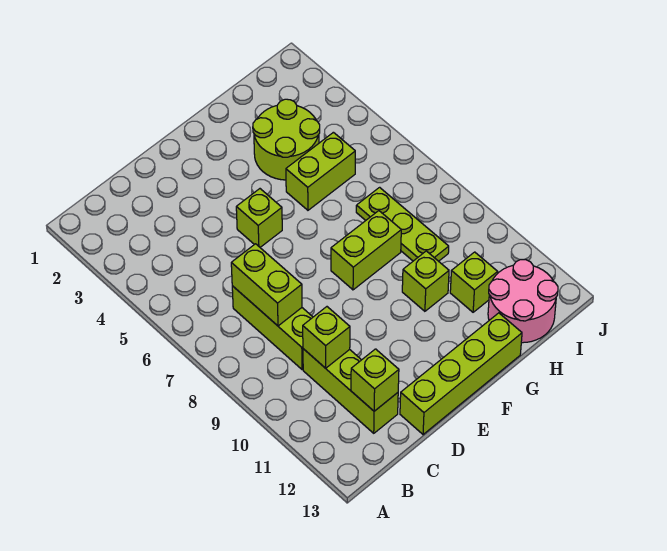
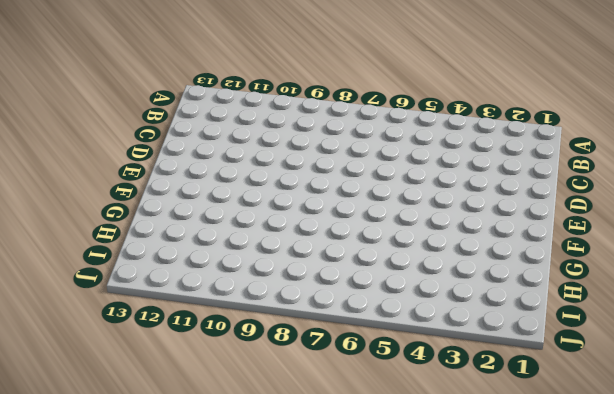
none -> lime 1x3 brick [232,286,313,370]
none -> lime 1x3 brick [303,349,398,433]
none -> lime 1x4 brick [400,313,522,435]

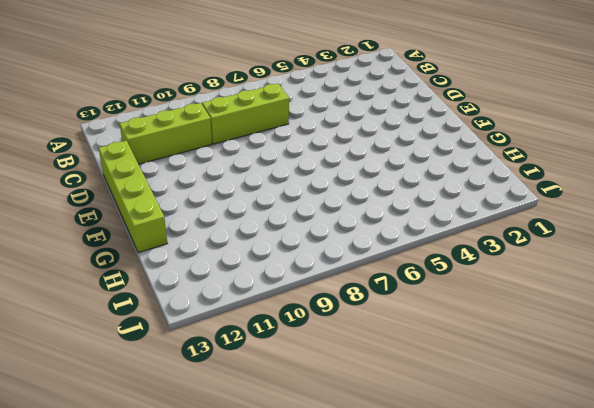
none -> lime 1x1 brick [236,189,282,247]
none -> lime 1x2 brick [331,211,401,290]
none -> lime 2x2 round brick [253,99,320,180]

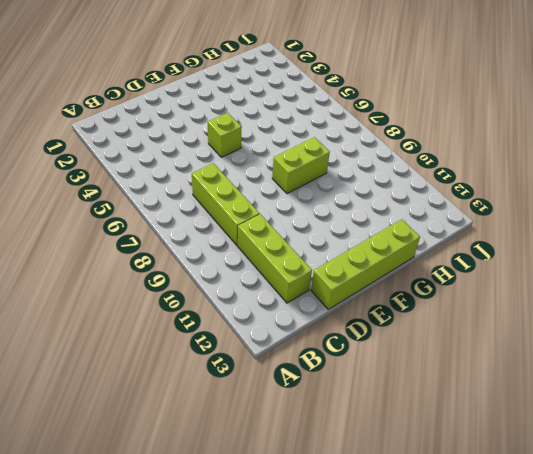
none -> lime 2x2 round brick [253,99,320,180]
none -> lime 1x2 brick [286,132,355,210]
none -> lime 1x1 brick [402,251,449,311]

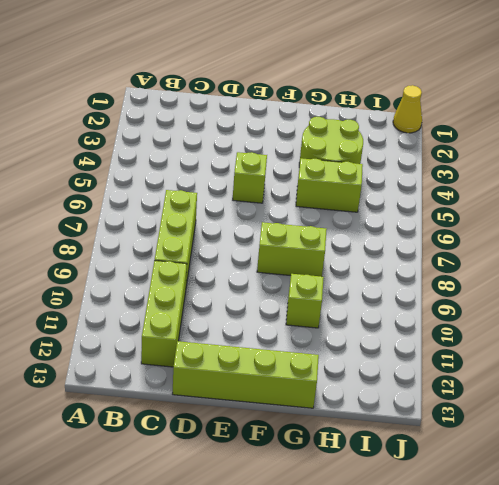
yellow 1x1 cone [393,85,422,133] -> none
none -> lime 1x3 plate [356,187,449,261]
none -> lime 1x1 brick [450,252,498,312]
none -> pink 2x2 round brick [488,260,558,343]

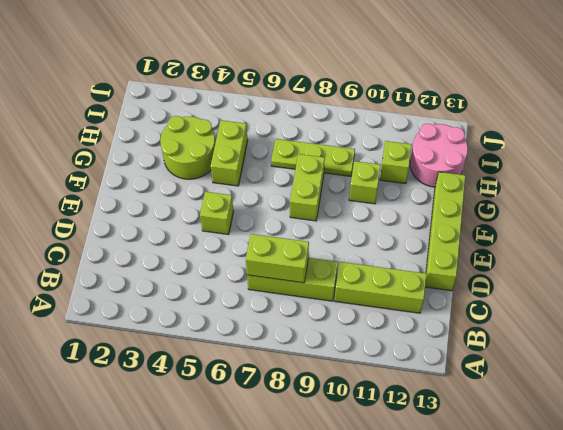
none -> lime 1x1 brick [303,307,350,368]
none -> lime 1x1 brick [351,349,399,411]

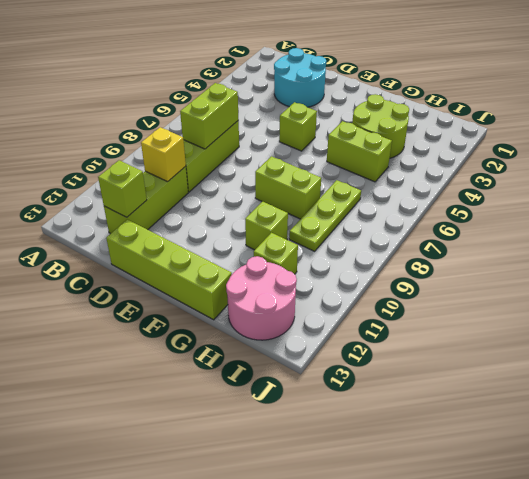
cyan 2x2 round brick [274,48,326,107] -> none
yellow 1x1 brick [141,127,186,182] -> lime 1x1 brick [303,307,350,368]

